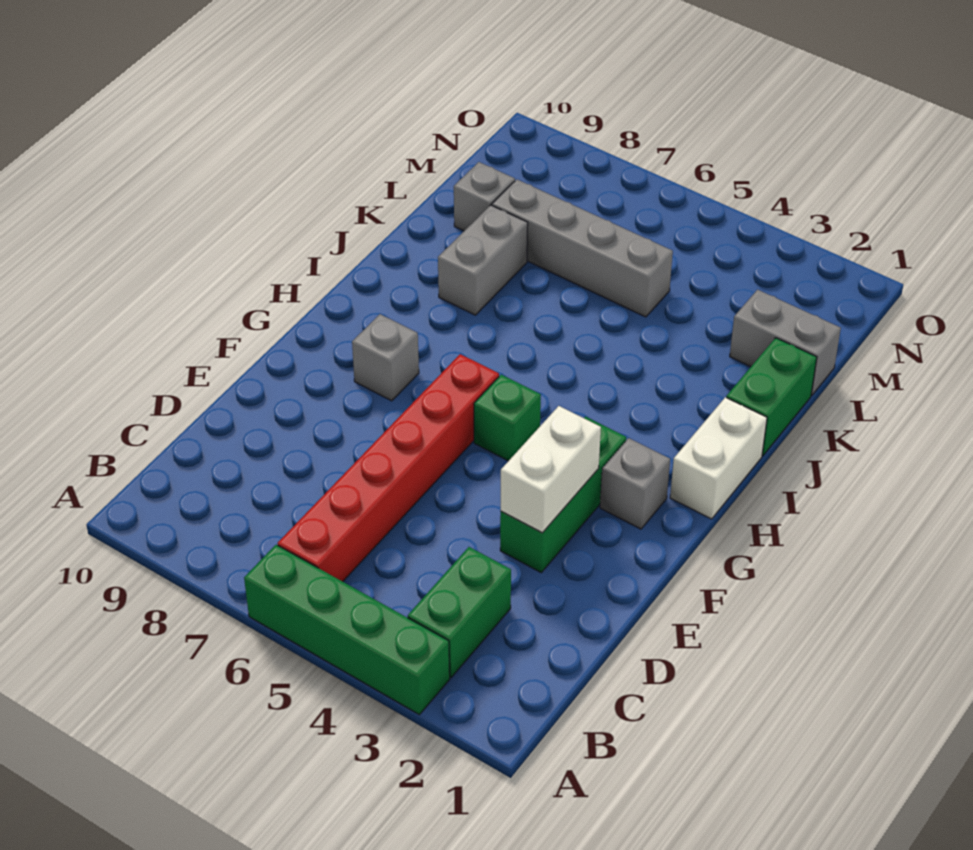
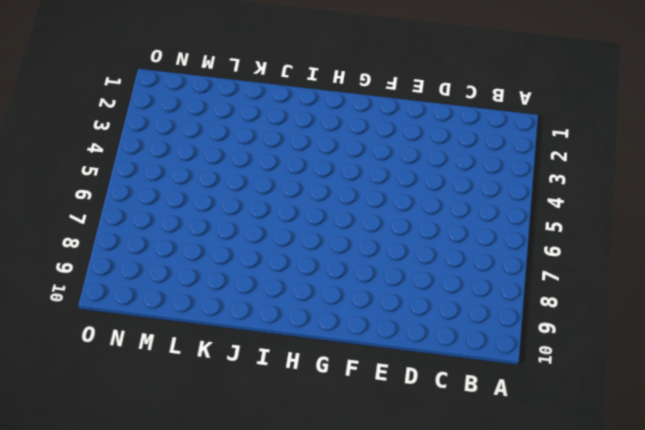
none -> green 1x4 brick [244,545,450,715]
none -> green 1x2 brick [408,547,511,678]
none -> red 1x6 brick [278,354,499,582]

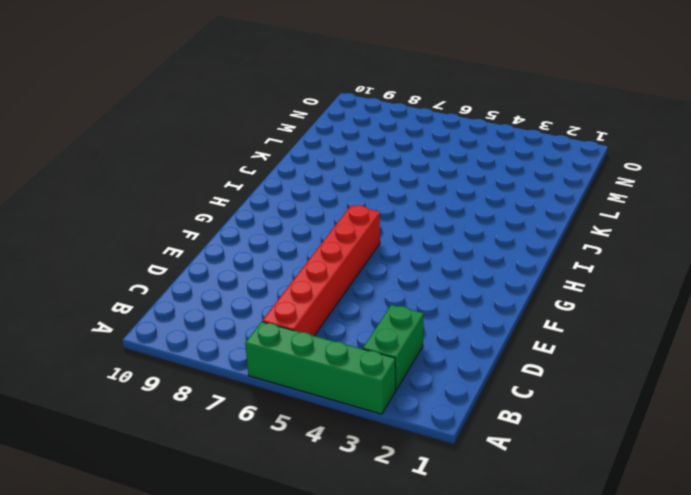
none -> green 1x3 brick [500,417,626,572]
none -> grey 1x1 brick [600,438,670,529]
none -> green 1x1 brick [474,375,541,461]

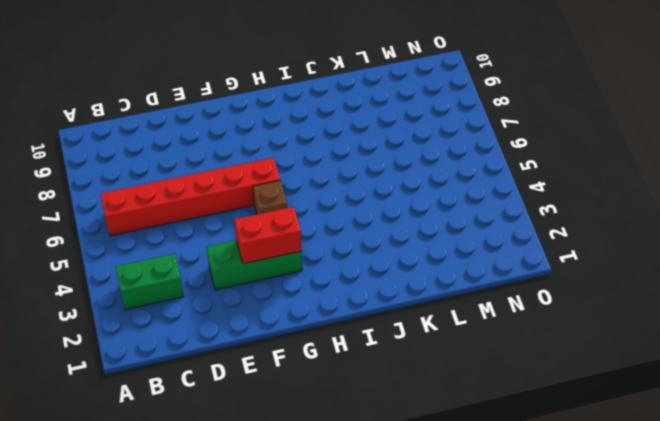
red 1x2 brick [235,207,302,264] -> white 1x2 brick [501,406,601,533]
brown 1x1 brick [253,181,287,214] -> green 1x1 brick [474,375,541,461]
none -> green 1x4 brick [244,545,450,715]
none -> grey 1x1 brick [600,438,670,529]
none -> grey 1x1 brick [352,314,419,401]

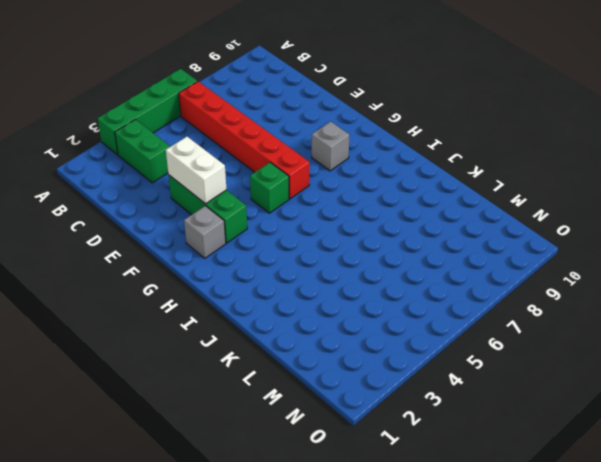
none -> white 1x2 brick [670,397,767,519]
none -> green 1x2 brick [726,338,817,456]
none -> grey 1x2 brick [438,205,528,315]

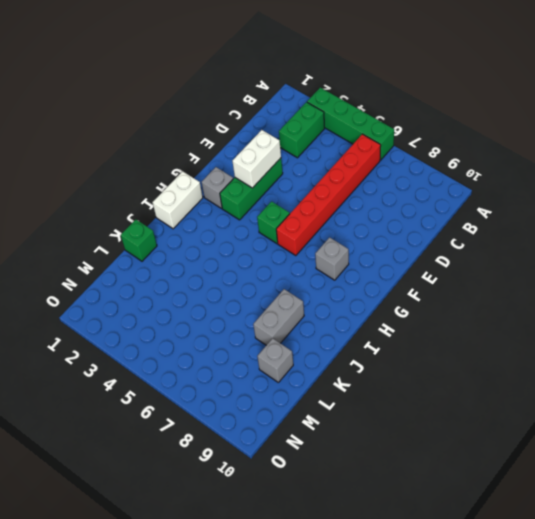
green 1x1 brick [121,220,157,261] -> green 1x2 brick [726,338,817,456]
none -> grey 1x2 brick [730,290,841,395]
none -> grey 1x4 brick [492,180,673,317]

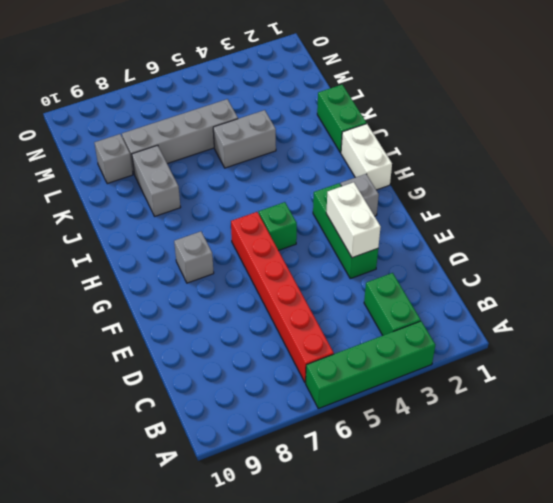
grey 1x2 brick [213,110,276,168] -> grey 1x2 brick moved to [730,290,841,395]

